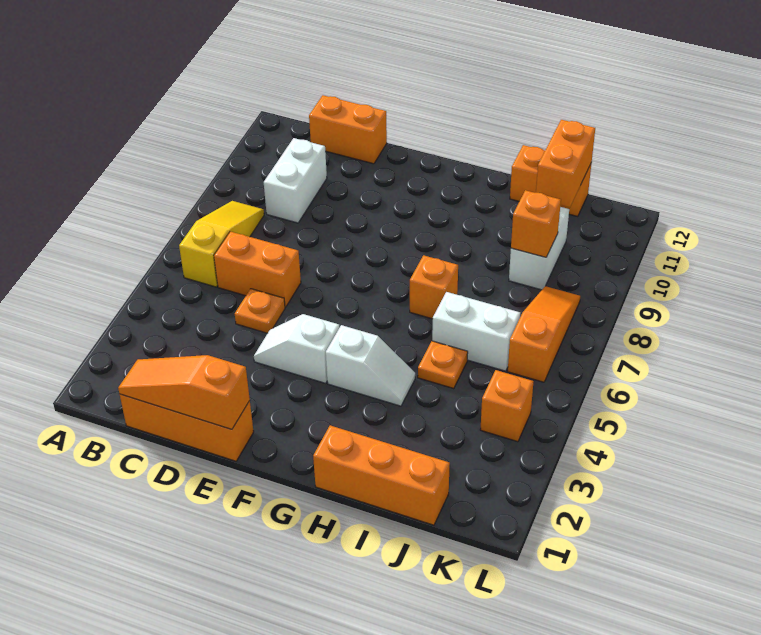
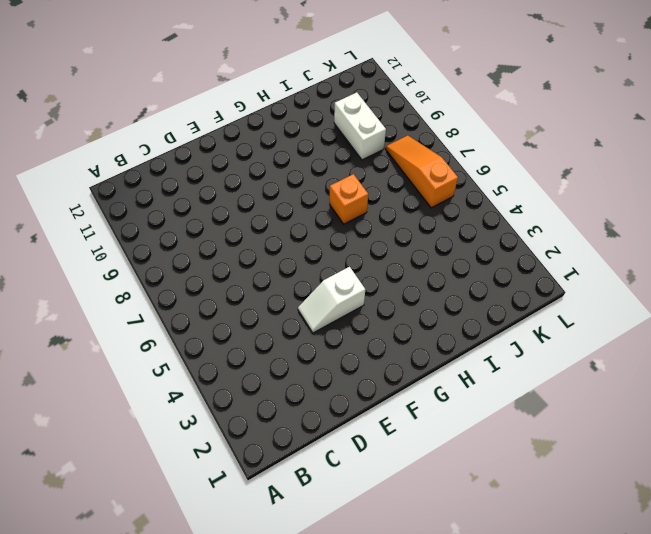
none -> yellow 1x3 slope [179,201,264,287]
none -> orange 1x3 brick [120,394,254,461]
none -> orange 1x2 brick [214,231,301,307]

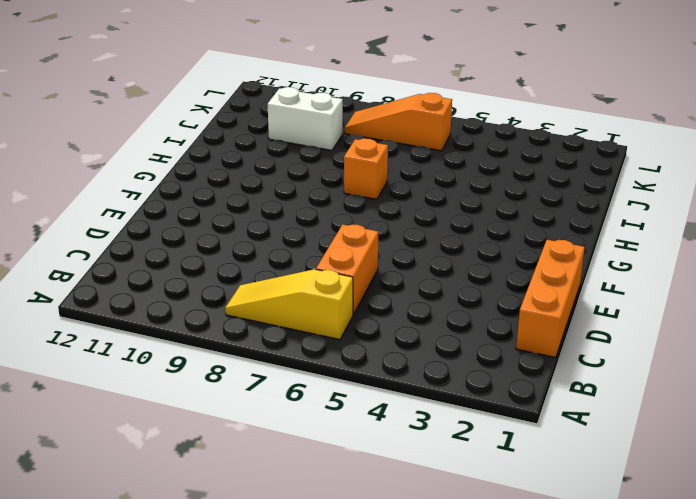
none -> white 1x2 brick [264,138,327,223]
none -> orange 1x2 brick [309,95,387,164]
none -> orange 1x1 plate [235,289,285,333]

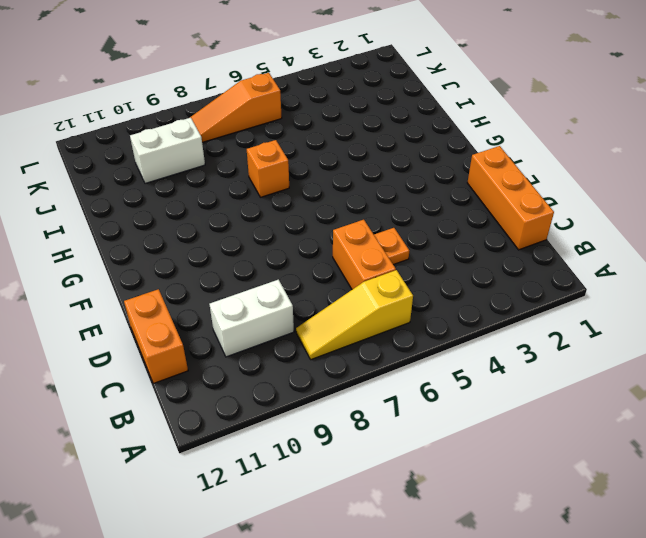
none -> white 1x2 slope [254,314,340,383]
none -> white 1x2 slope [326,325,415,406]
none -> orange 1x3 brick [313,425,450,525]

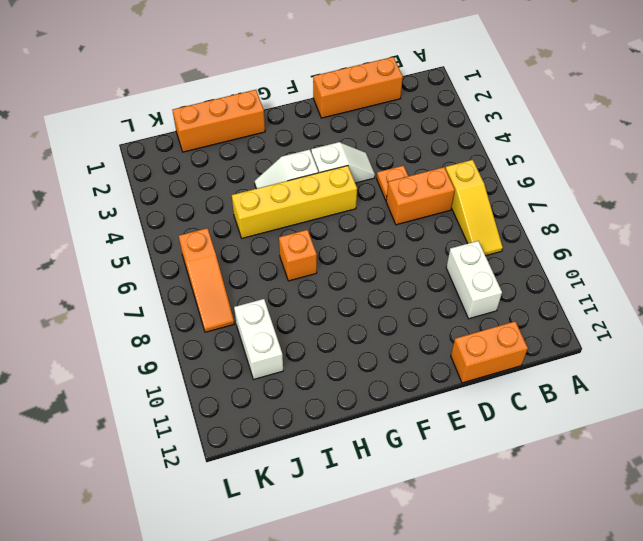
yellow 1x4 brick [232,166,357,238] -> orange 1x1 plate [418,341,468,389]
none -> white 1x2 brick [432,292,520,371]
none -> orange 1x2 brick [510,145,591,216]
none -> orange 1x1 brick [480,370,533,442]

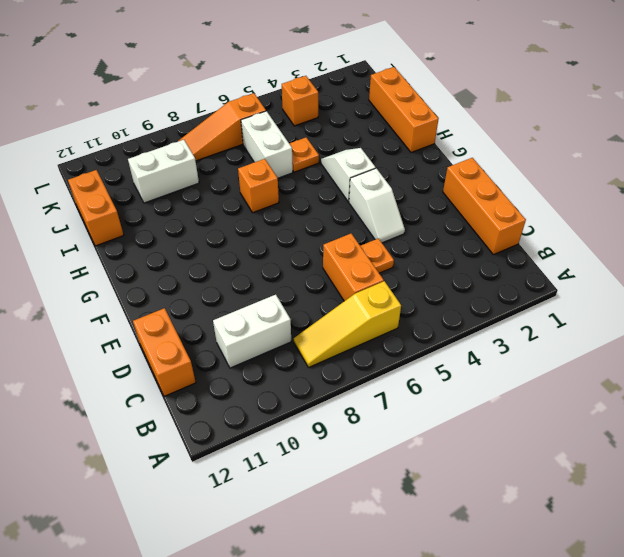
none -> orange 1x3 slope [118,355,250,429]
none -> orange 1x1 brick [511,190,561,257]
none -> orange 1x2 brick [536,120,595,207]

